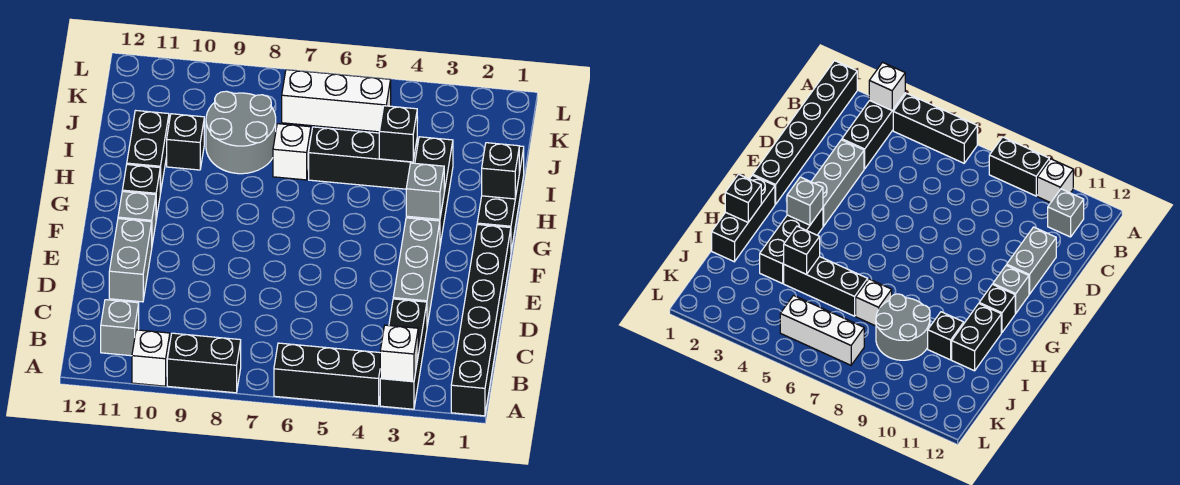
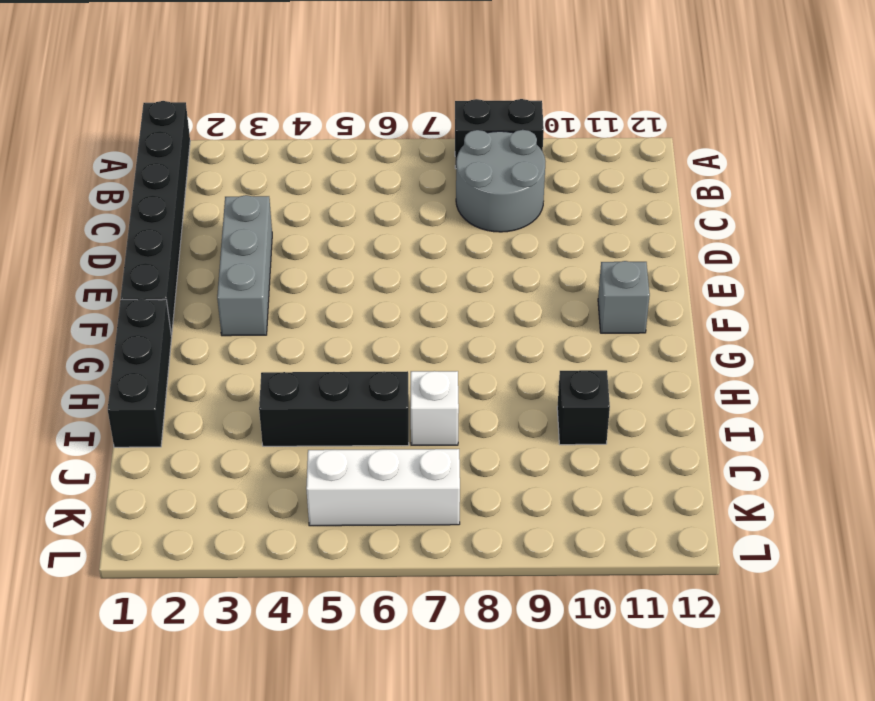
grey 2x2 round brick [456,130,545,232] -> grey 2x2 round brick moved to [206,91,276,174]
none -> black 1x3 brick [380,299,427,409]
none -> black 1x3 brick [274,343,381,406]
none -> white 1x1 brick [132,330,170,386]

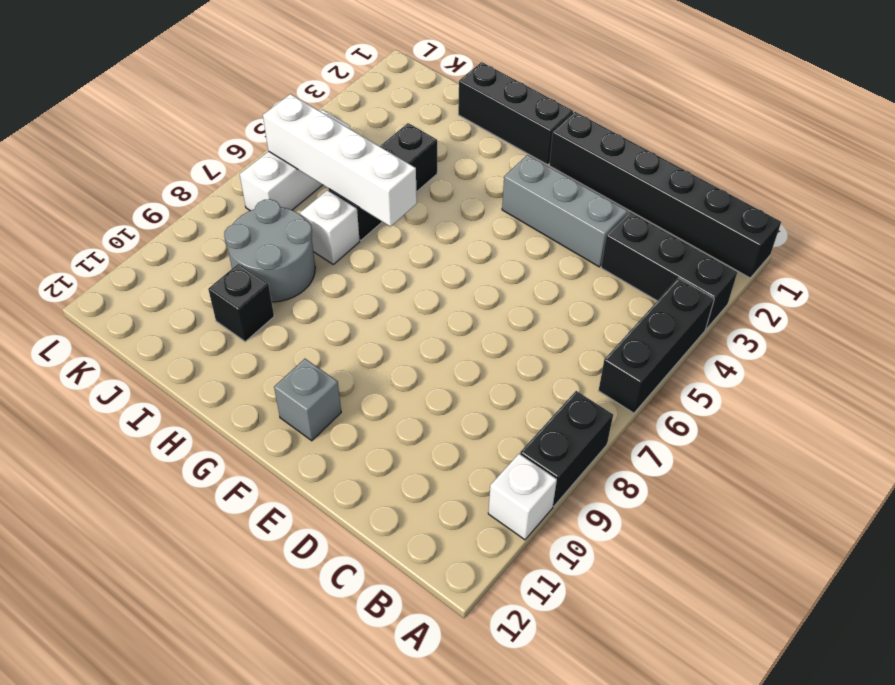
white 1x4 brick [263,94,417,226] -> none
none -> grey 1x1 brick [101,300,139,356]
none -> grey 1x2 brick [109,219,152,302]
none -> black 1x3 brick [406,137,453,245]

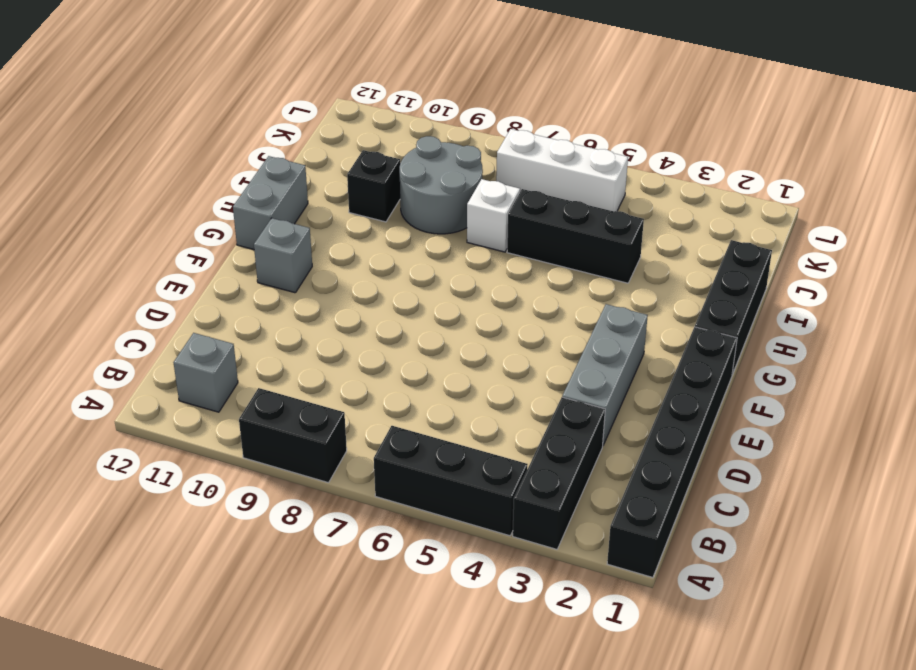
grey 1x2 brick [233,156,308,249] -> grey 1x2 brick moved to [109,219,152,302]
none -> white 1x1 brick [132,330,170,386]
none -> black 1x3 brick [406,137,453,245]
none -> black 1x1 brick [122,165,160,219]

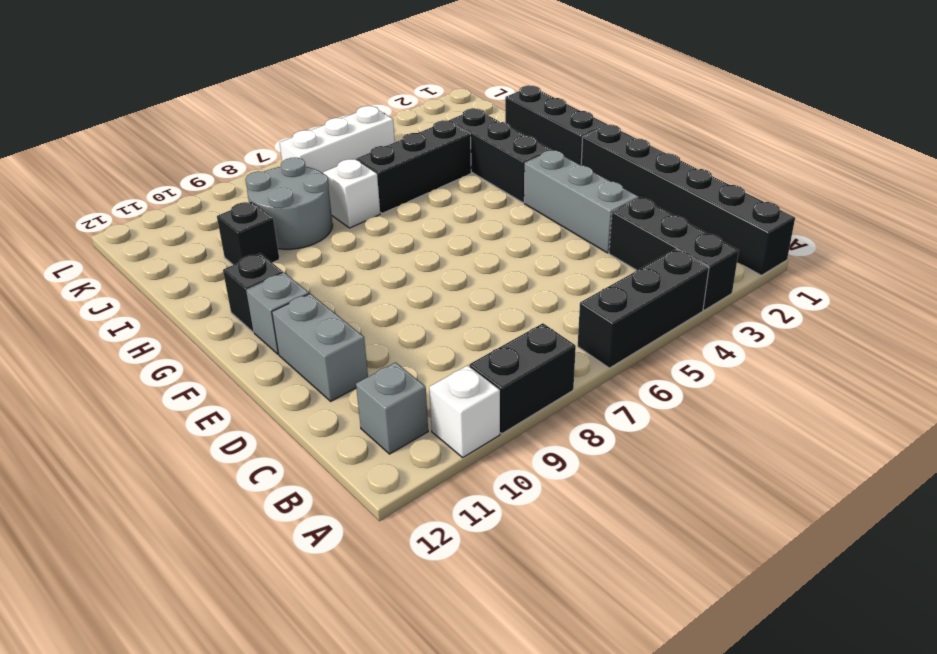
none -> black 1x2 brick [127,110,169,193]
none -> white 1x1 brick [380,325,418,382]
none -> grey 1x1 brick [406,163,444,219]

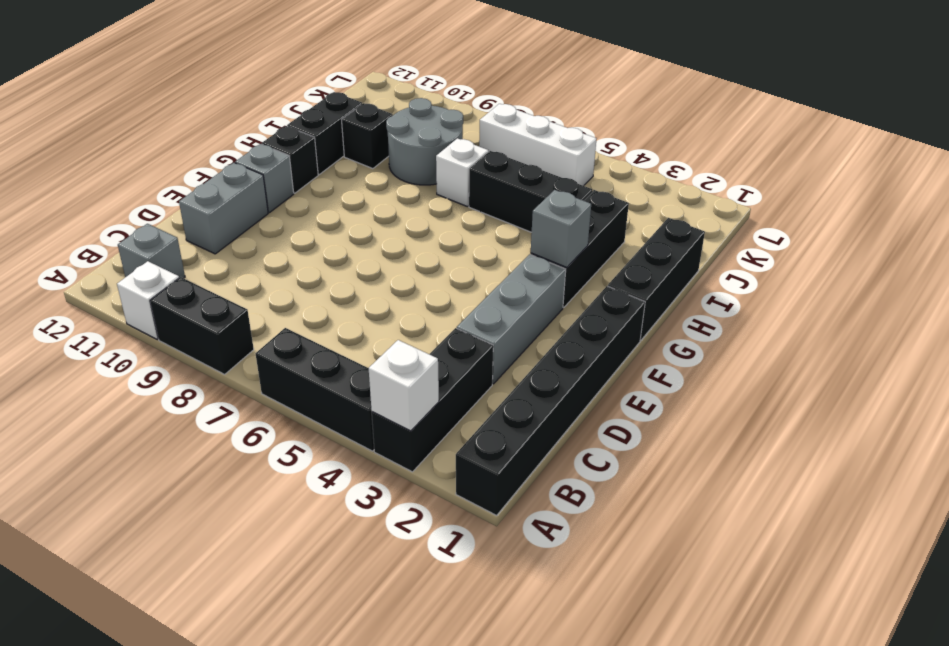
none -> black 1x1 brick [482,143,519,199]
none -> black 1x1 brick [379,106,417,162]

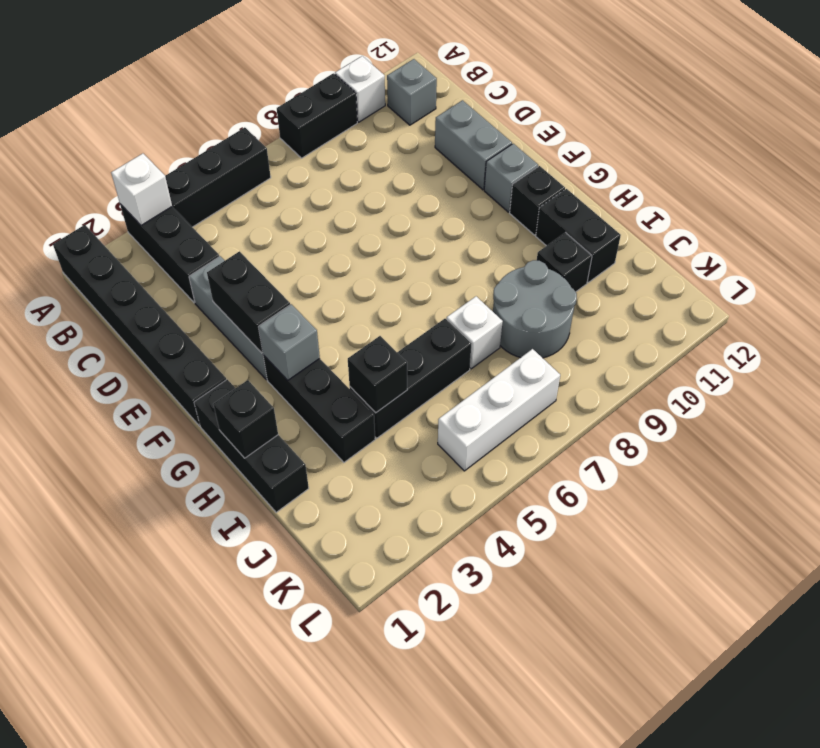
black 1x2 brick [207,251,290,353] -> none

